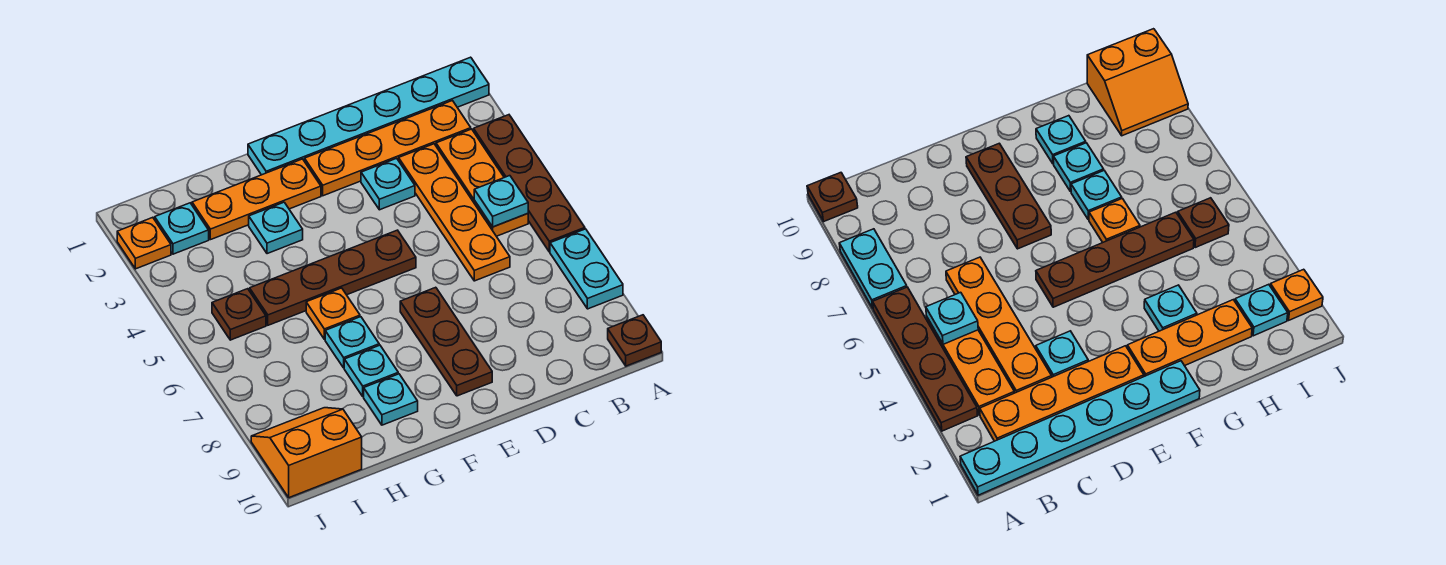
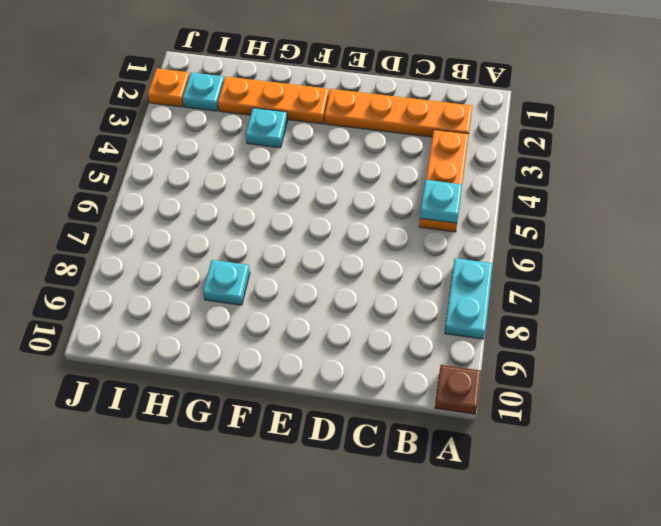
none -> cyan 1x6 plate [248,57,489,175]
none -> brown 1x4 plate [474,115,585,252]
none -> orange 1x4 plate [399,144,510,281]

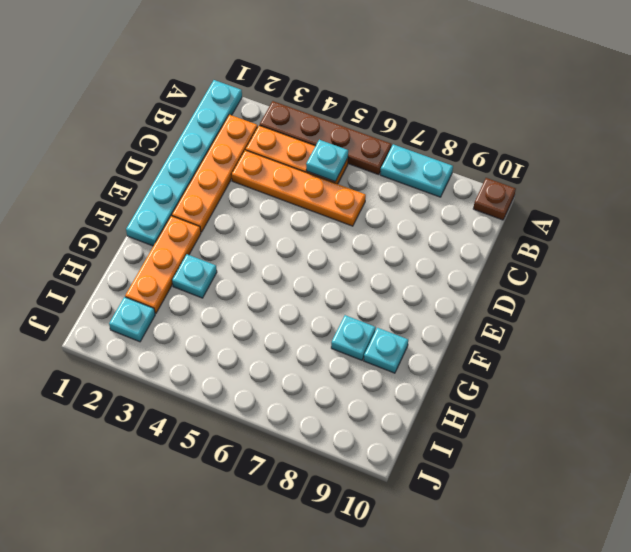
none -> cyan 1x1 plate [361,158,415,210]
none -> brown 1x4 plate [250,230,416,325]
none -> brown 1x3 plate [400,287,492,396]

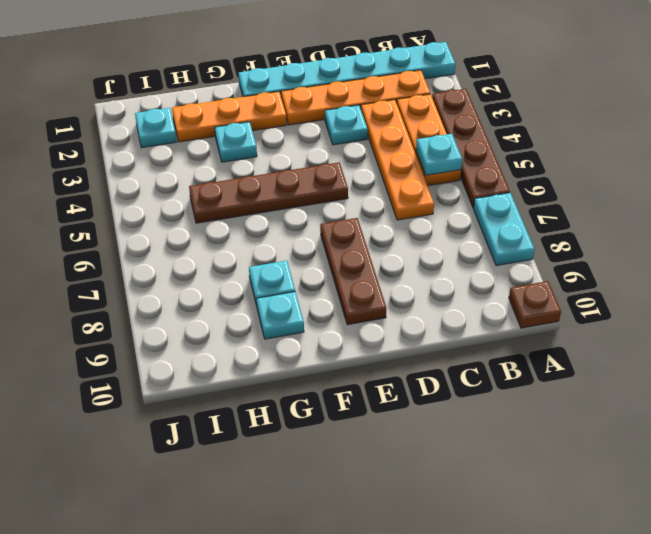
none -> orange 1x1 plate [306,288,360,339]
none -> cyan 1x1 plate [325,317,379,368]
none -> brown 1x1 plate [212,289,266,340]

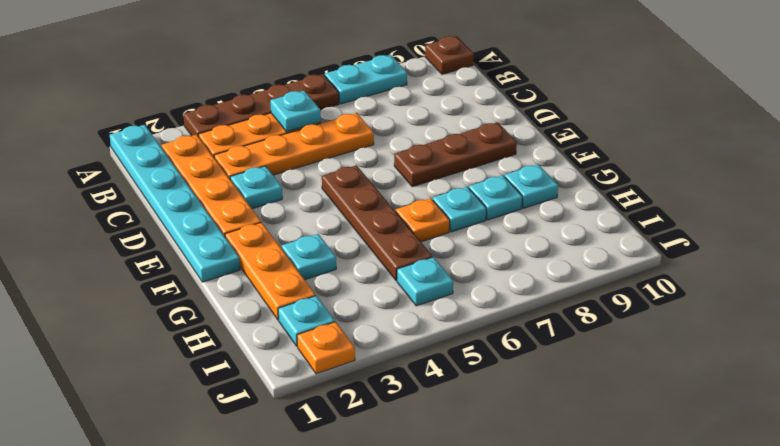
cyan 1x1 plate [397,257,453,306] -> brown 1x1 plate [212,289,266,340]
none -> orange 2x2 slope [251,408,362,498]

